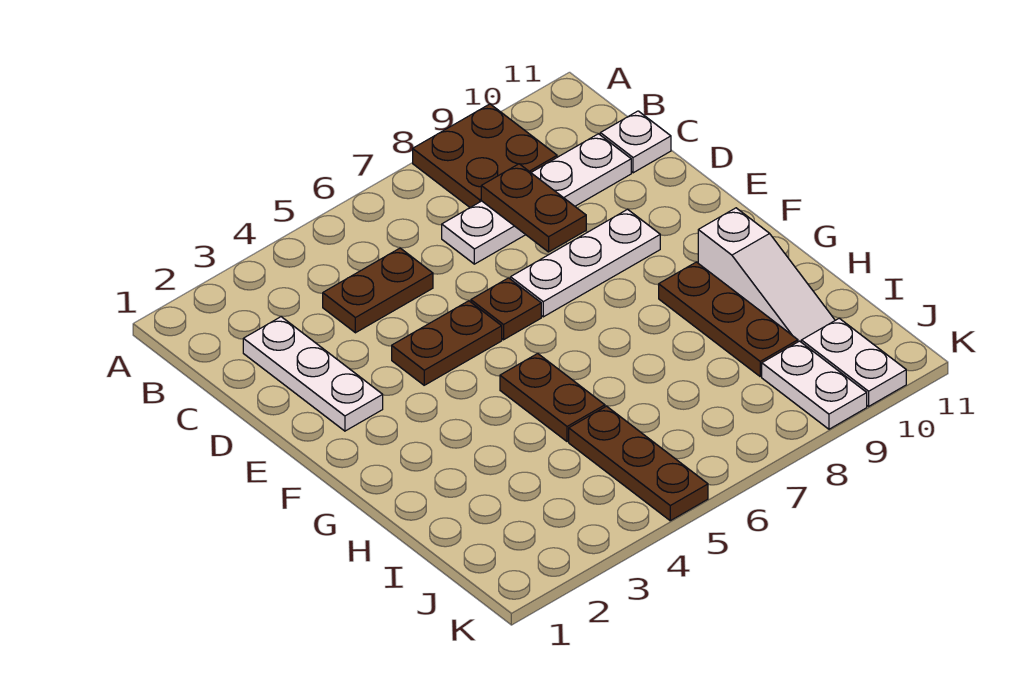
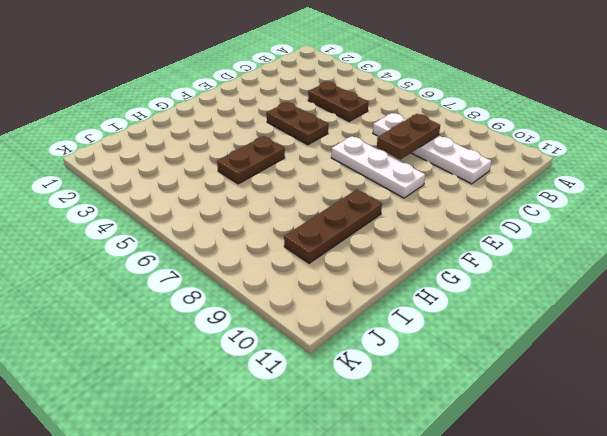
none -> brown 2x2 plate [413,104,557,207]
none -> white 1x3 plate [243,317,383,431]
none -> white 1x1 plate [600,111,671,173]

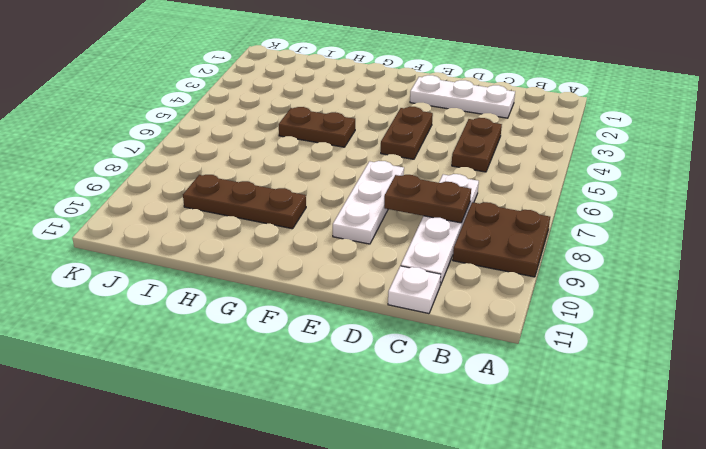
none -> brown 1x1 plate [471,278,541,340]
none -> white 1x3 slope [698,208,835,342]
none -> brown 1x3 plate [569,406,708,521]

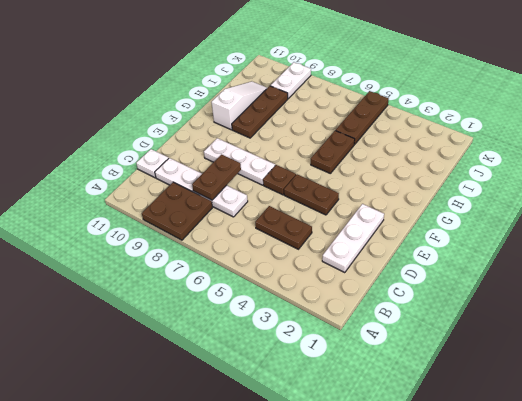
none -> white 1x2 plate [801,318,906,406]

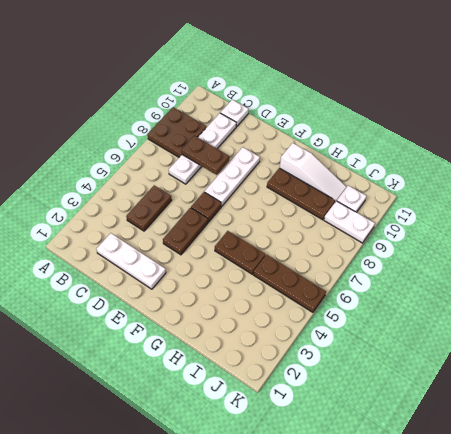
white 1x1 plate [337,186,366,212] -> white 1x2 plate [801,318,906,406]

